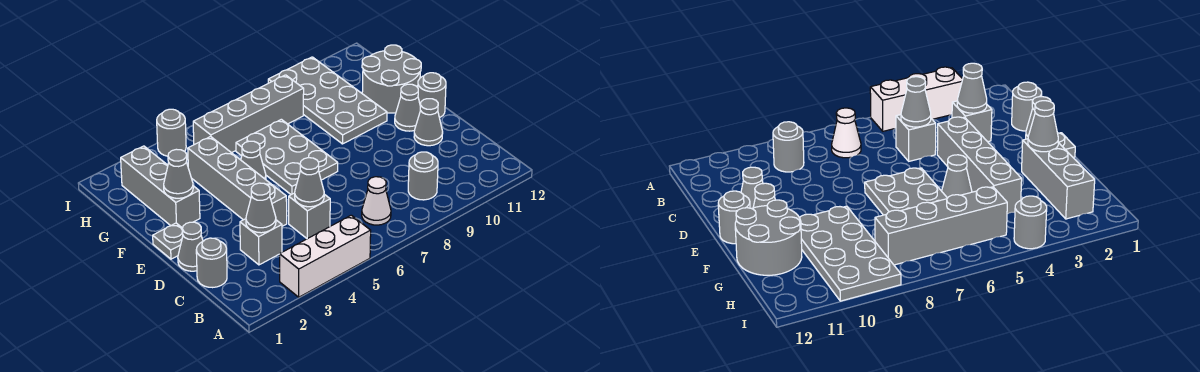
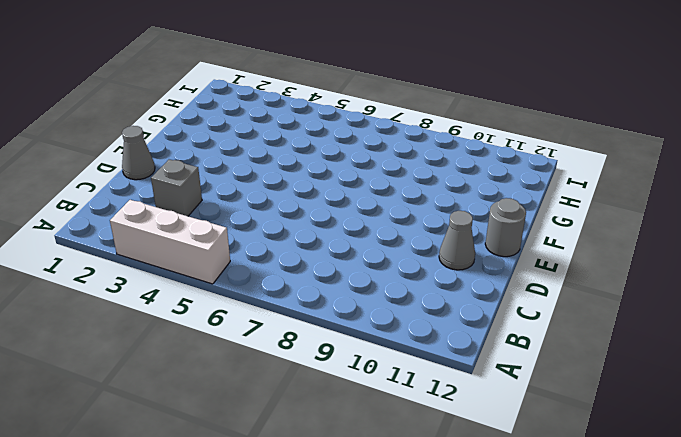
none -> white 1x1 cone [362,177,391,225]
none -> grey 1x1 round brick [408,152,438,200]
none -> grey 1x1 round brick [196,238,227,288]

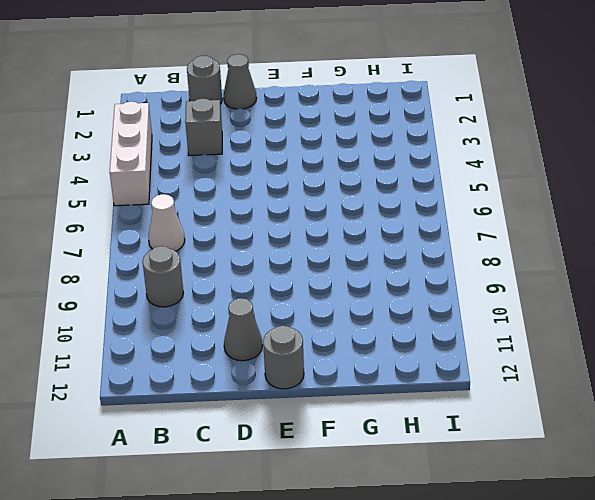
none -> grey 1x1 brick [289,193,330,239]
none -> grey 1x4 brick [188,137,287,226]
none -> grey 1x1 plate [153,223,183,259]

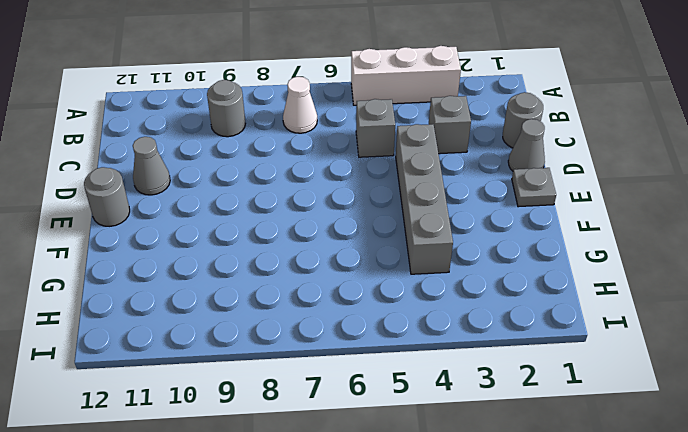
none -> grey 2x3 plate [236,119,338,195]
none -> grey 1x1 cone [395,84,421,131]
none -> grey 1x3 brick [121,146,200,228]

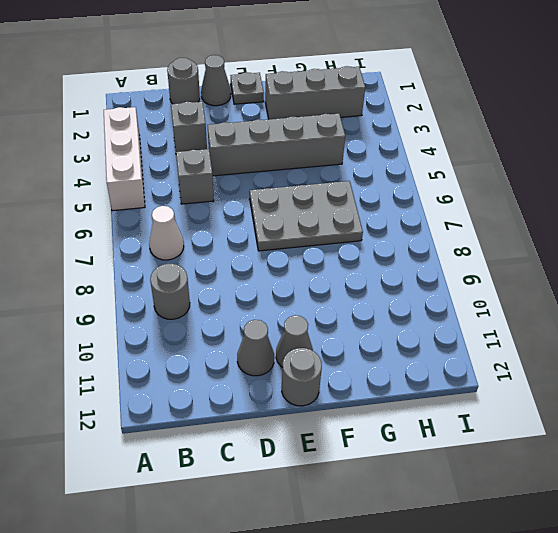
none -> grey 1x1 cone [241,141,266,180]
none -> grey 2x4 plate [268,57,387,144]
none -> grey 2x2 round brick [362,45,421,113]

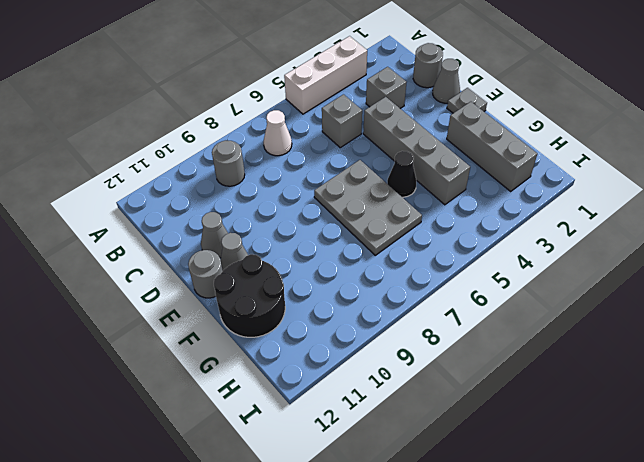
black 1x1 cone [387,151,416,197] -> grey 1x1 cone [241,141,266,180]
black 2x2 round brick [214,254,285,337] -> grey 2x2 round brick [362,45,421,113]
none -> grey 2x4 plate [268,57,387,144]
none -> grey 1x4 brick [193,75,304,153]
none -> grey 1x1 round brick [157,109,186,156]

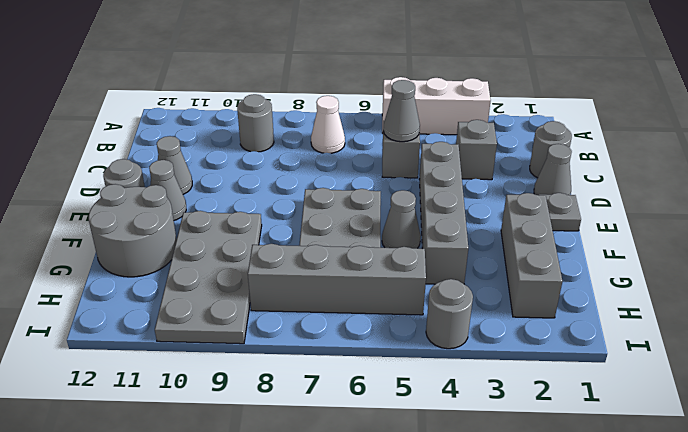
none -> grey 1x1 cone [246,183,276,233]
none -> grey 1x1 cone [164,149,193,198]

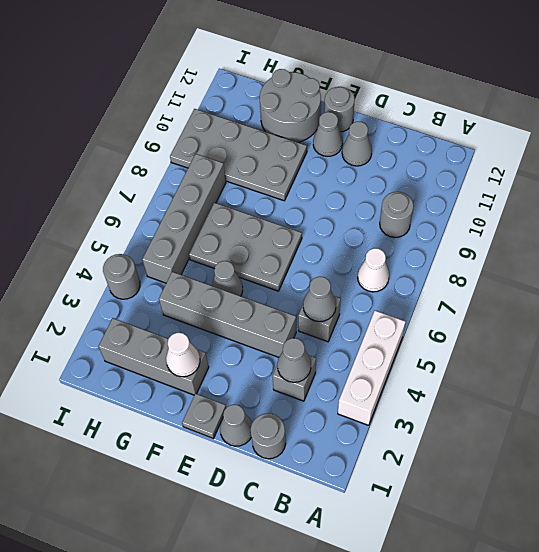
white 1x1 cone [166,333,200,377] -> grey 1x1 cone [164,149,193,198]

